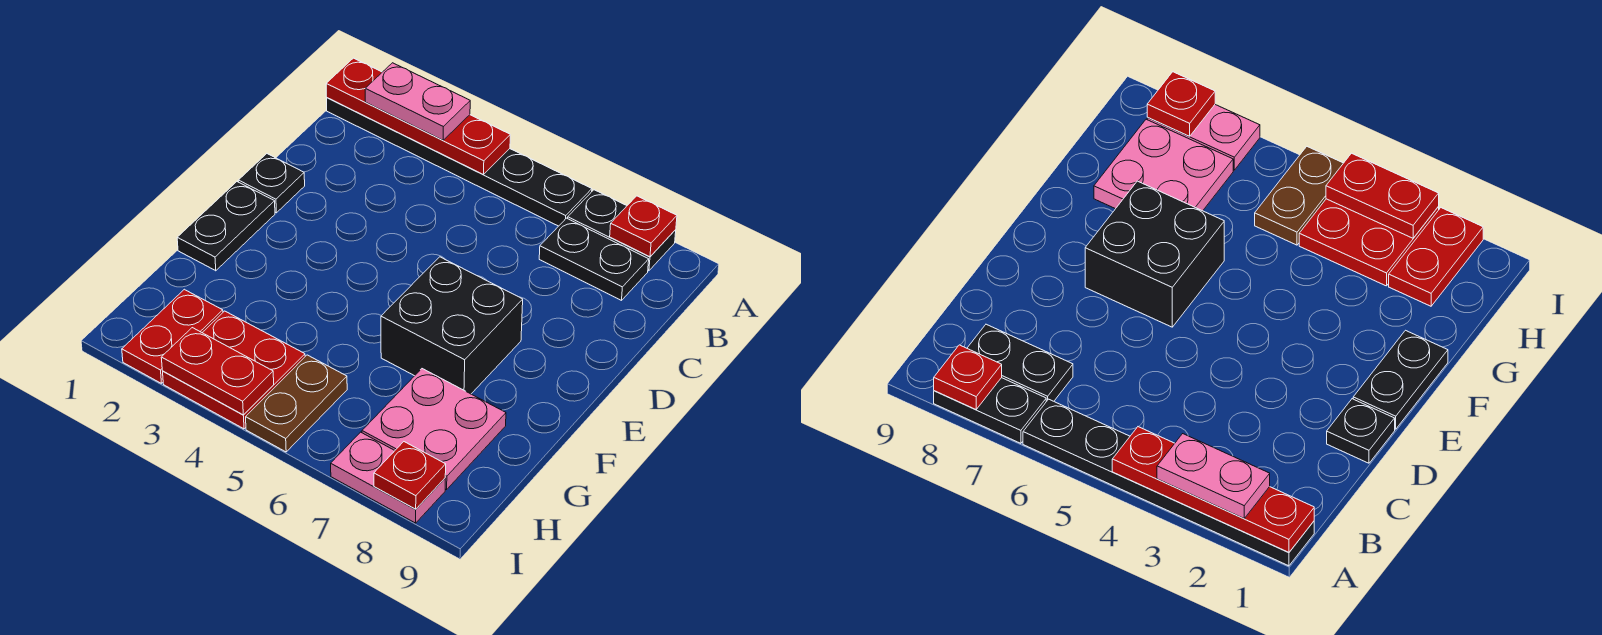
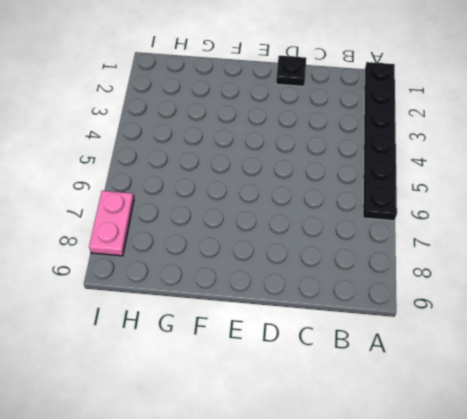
none -> black 1x2 plate [568,190,676,271]
none -> black 1x2 plate [539,218,649,301]
none -> black 1x2 plate [177,182,275,271]

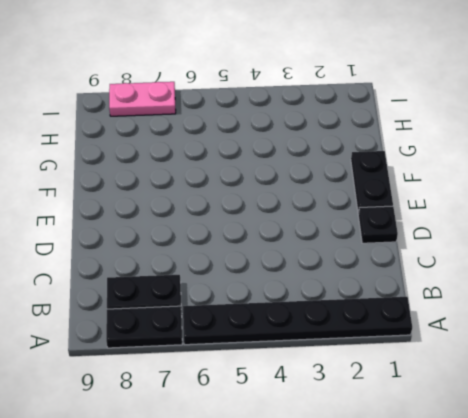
none -> black 2x2 brick [381,257,523,394]
none -> pink 2x2 plate [362,369,506,490]
none -> red 1x2 plate [122,289,223,383]

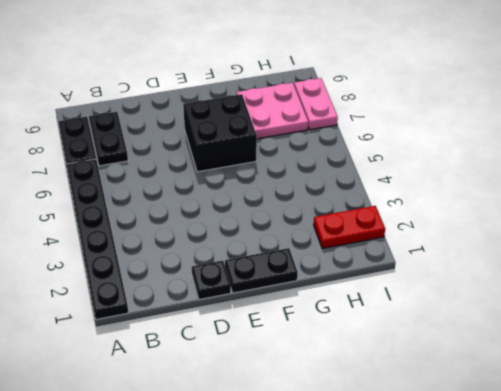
none -> red 2x2 plate [163,311,305,429]
none -> brown 1x2 plate [246,355,347,452]
none -> red 1x4 plate [326,58,510,175]

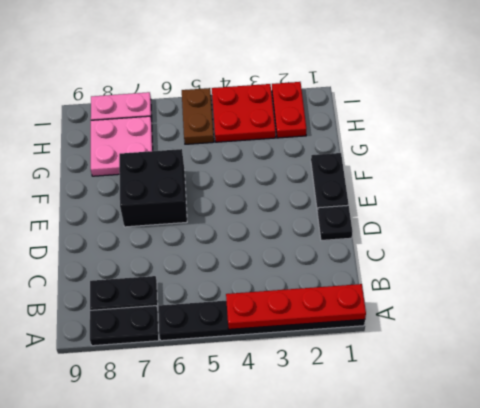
none -> red 1x1 plate [610,196,677,257]
none -> red 1x2 plate [161,328,274,415]
none -> red 1x1 plate [374,442,446,509]

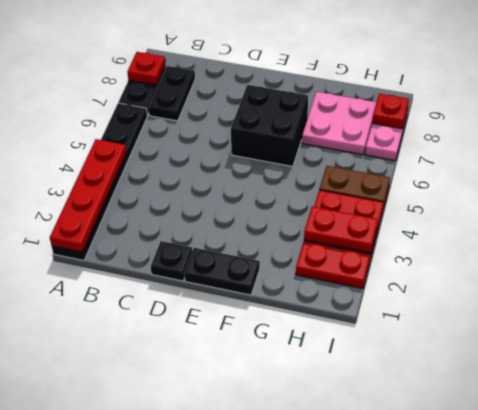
red 1x2 plate [304,206,378,253] -> red 1x2 plate turned to [161,328,274,415]
none -> pink 1x2 plate [365,63,470,140]

